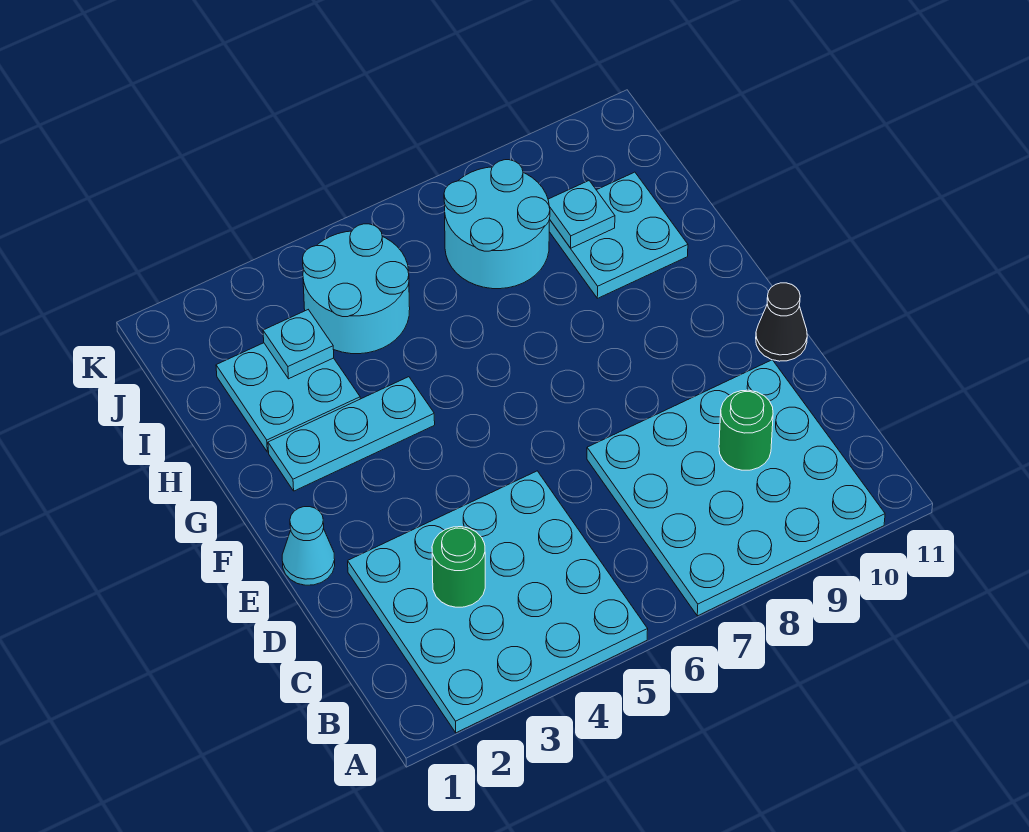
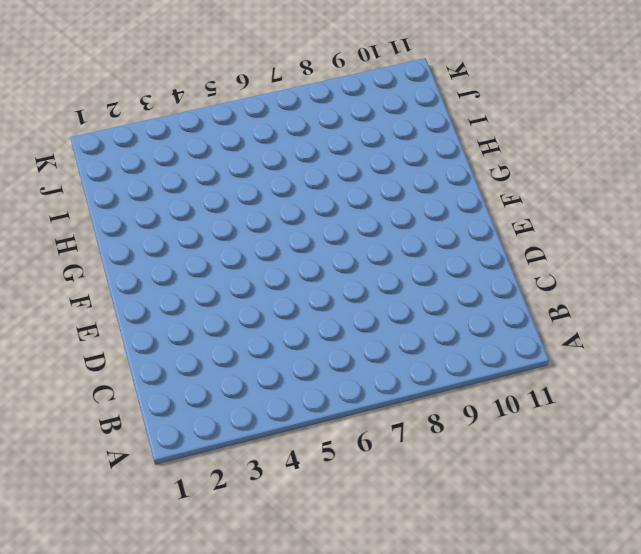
none -> cyan 4x4 plate [348,471,648,733]
none -> cyan 4x4 plate [587,360,885,616]
none -> cyan 1x1 cone [282,507,335,585]

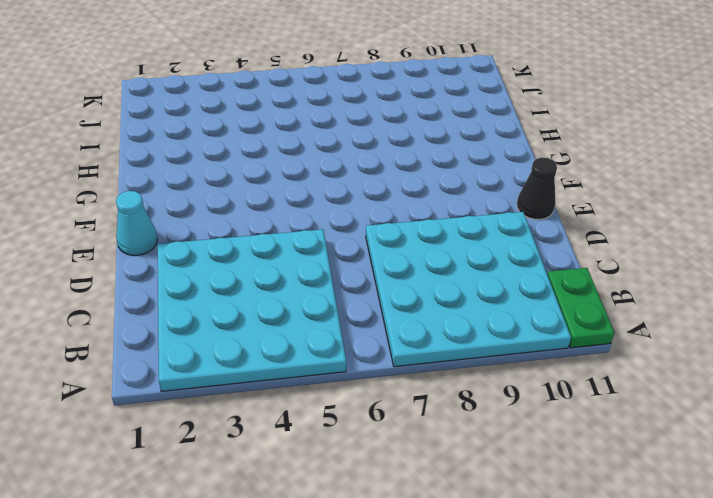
green 1x2 plate [547,268,615,348] -> none
none -> cyan 1x3 plate [268,377,435,491]
none -> cyan 2x2 plate [216,343,360,452]
none -> cyan 2x2 plate [549,172,688,298]

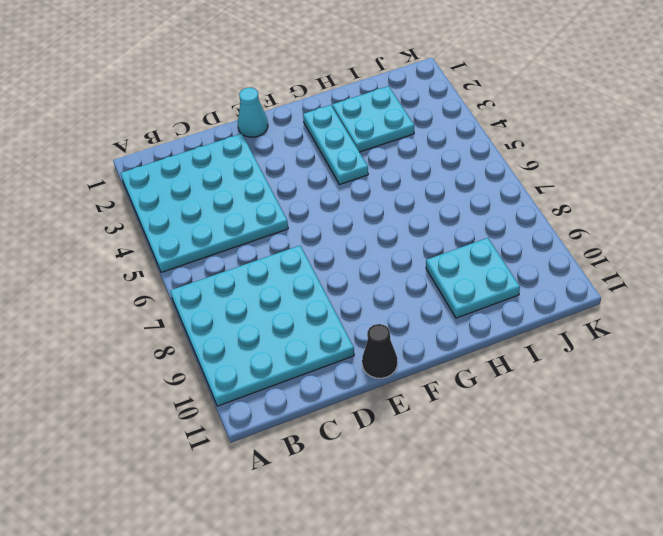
none -> cyan 2x2 round brick [303,224,410,354]
none -> cyan 2x2 round brick [444,160,550,289]
none -> green 1x1 round brick [432,527,485,607]

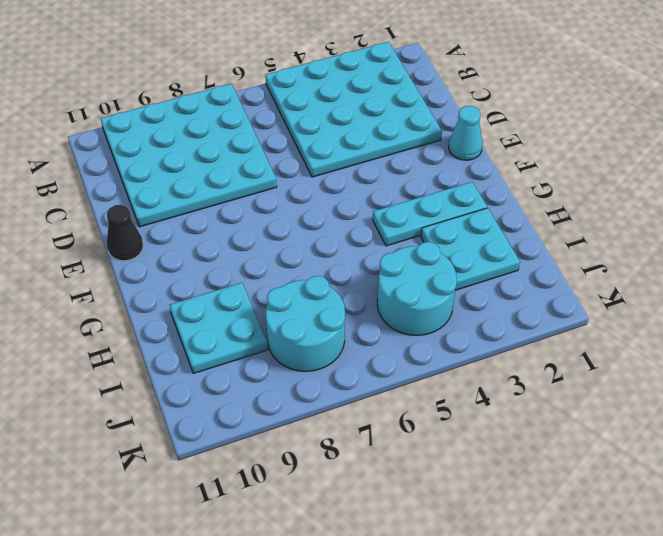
none -> green 1x1 round brick [432,527,485,607]
none -> green 1x1 round brick [719,390,773,470]
none -> cyan 1x1 plate [263,310,334,379]

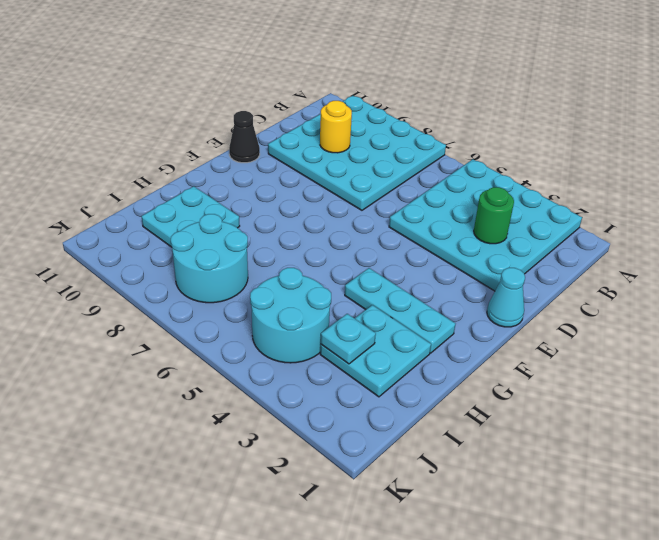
yellow 1x1 round brick [320,101,352,153] -> green 1x1 round brick [719,390,773,470]
none -> cyan 1x1 plate [548,181,615,248]

